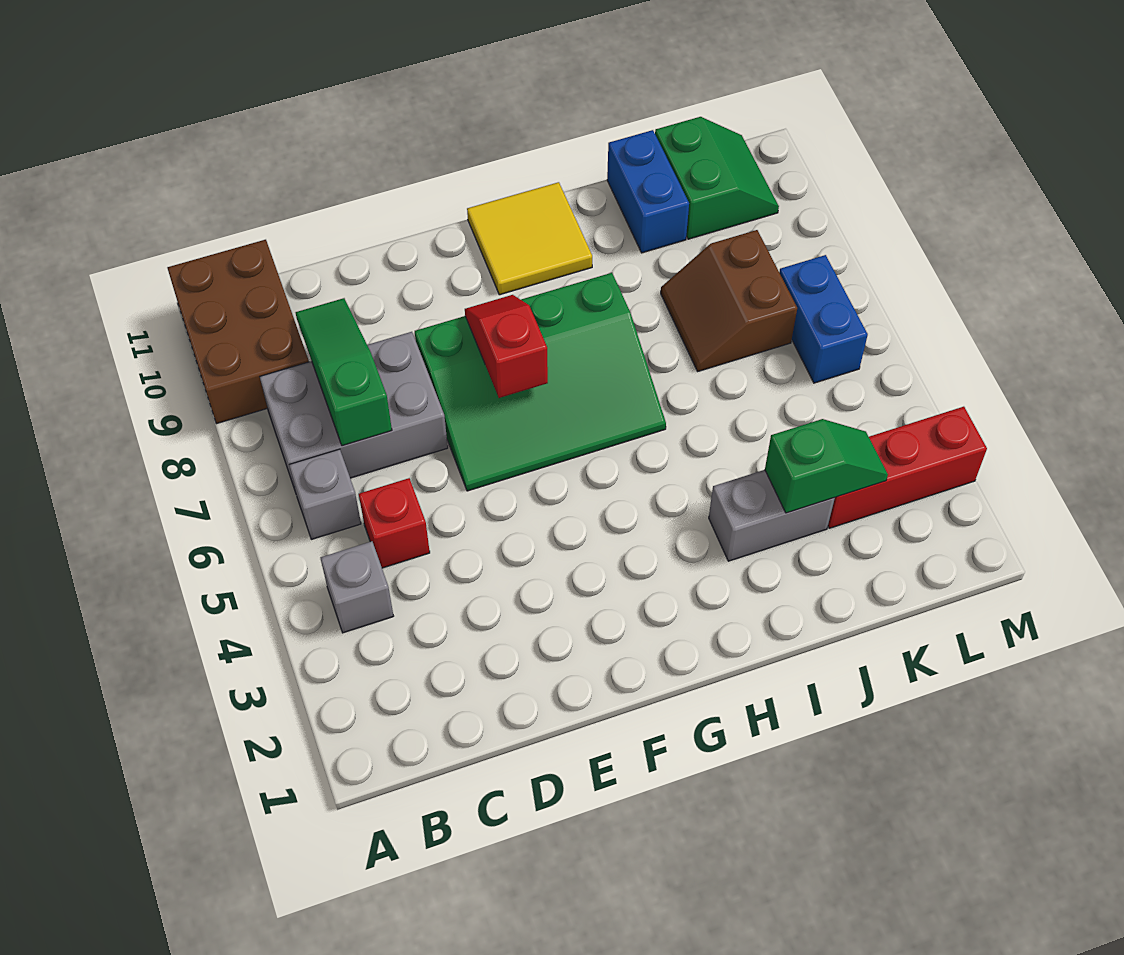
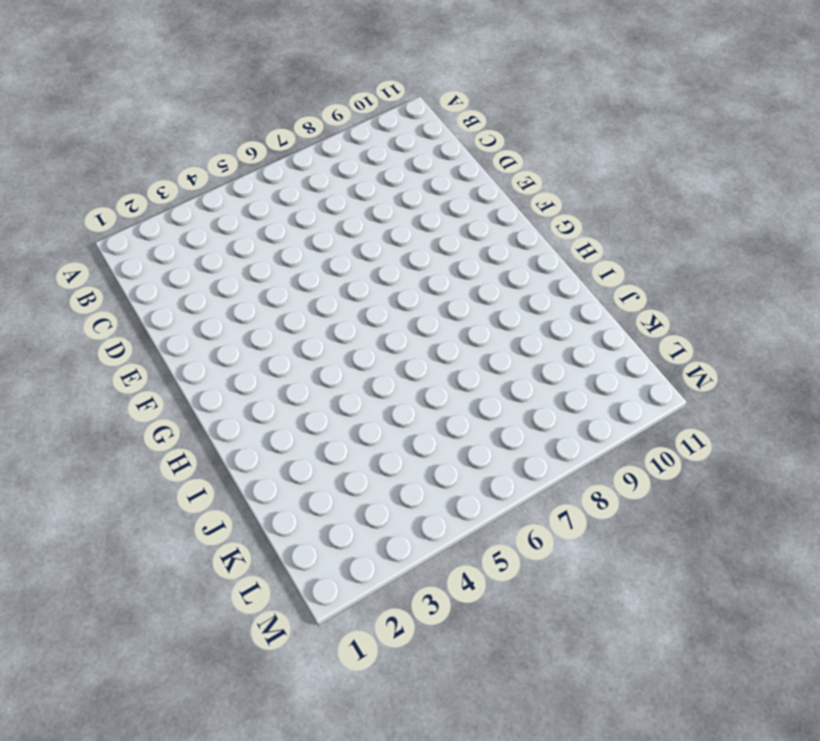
none -> brown 2x3 brick [167,240,309,424]
none -> grey 1x1 brick [321,541,393,633]
none -> grey 1x1 brick [289,449,361,539]

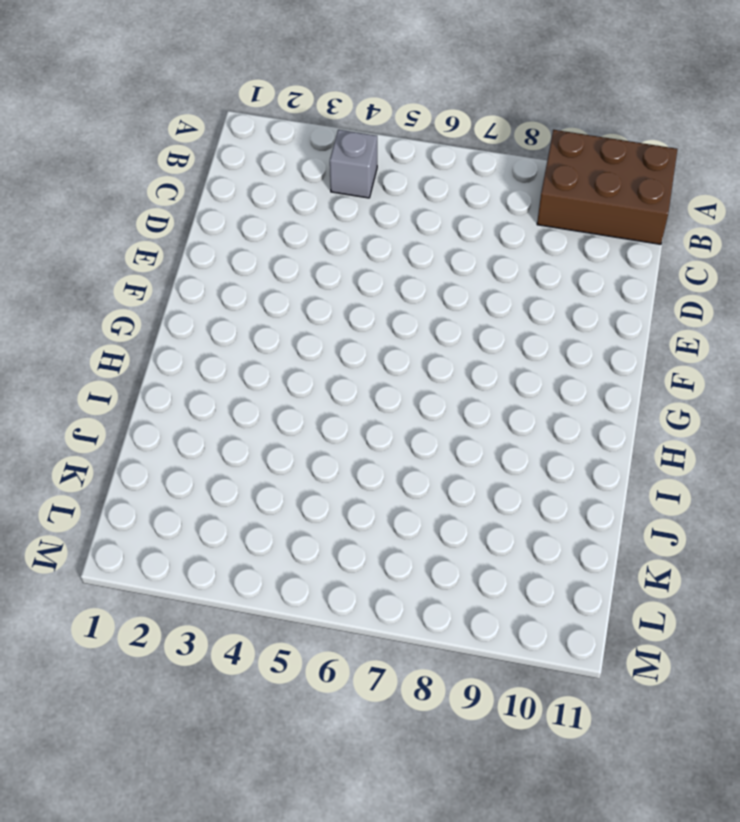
none -> grey 1x1 brick [289,449,361,539]
none -> grey 2x3 brick [260,332,448,490]
none -> red 1x1 brick [359,478,430,568]

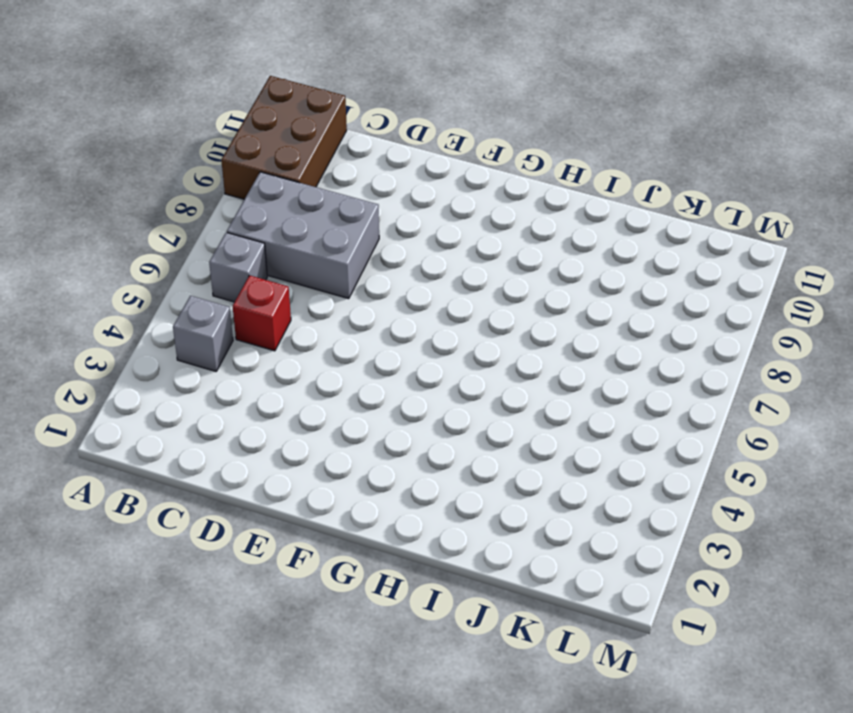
none -> green 3x4 slope [415,273,666,491]
none -> yellow 2x2 tile [467,182,592,295]
none -> grey 1x2 brick [709,470,835,561]

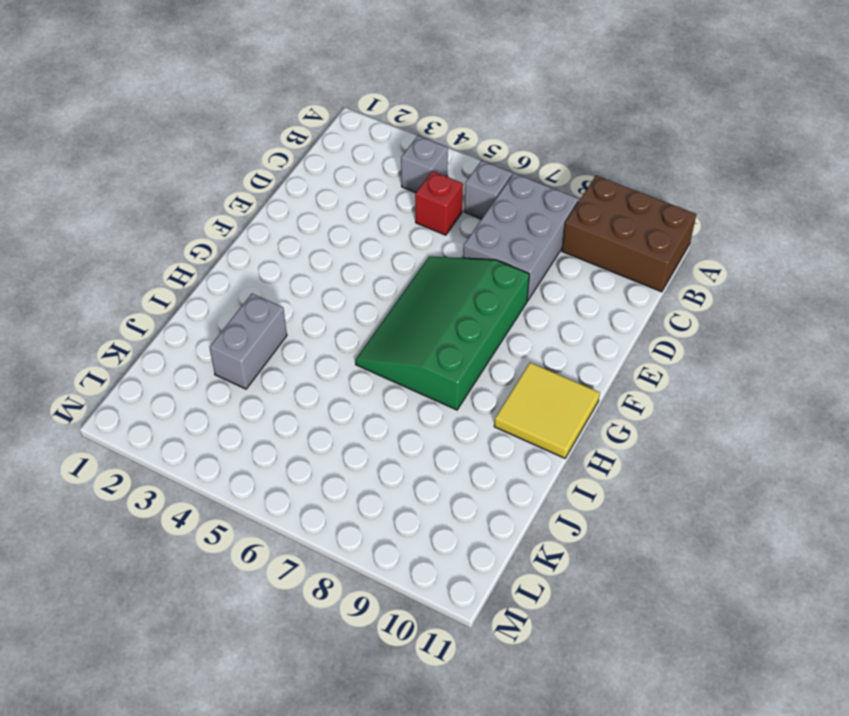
none -> brown 2x2 slope [661,230,797,371]
none -> blue 1x2 brick [607,130,689,253]
none -> red 1x3 brick [828,407,987,528]

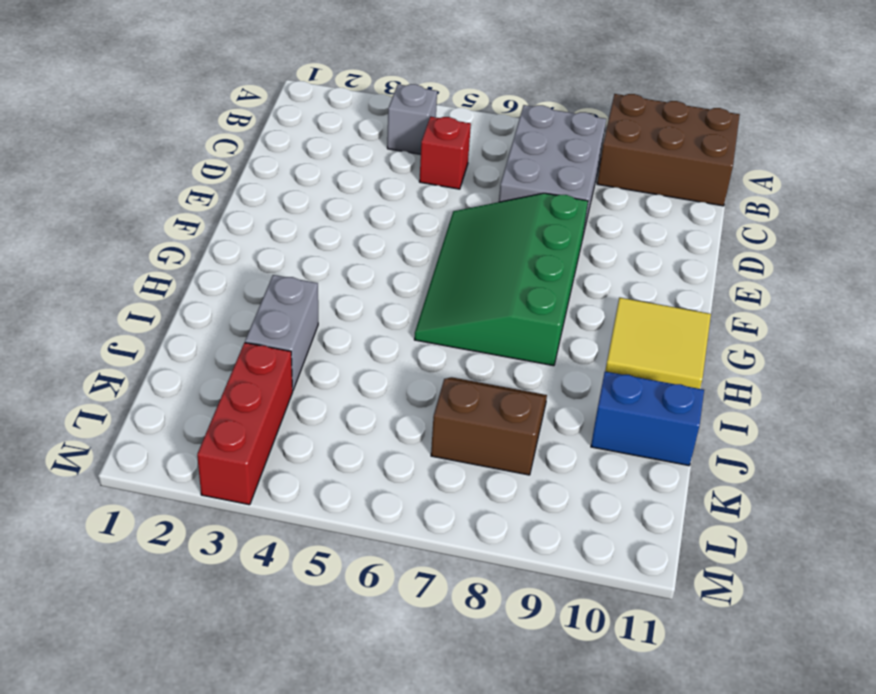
none -> grey 1x1 brick [289,449,361,539]
none -> green 2x2 slope [655,117,779,239]
none -> blue 1x2 brick [779,255,868,383]

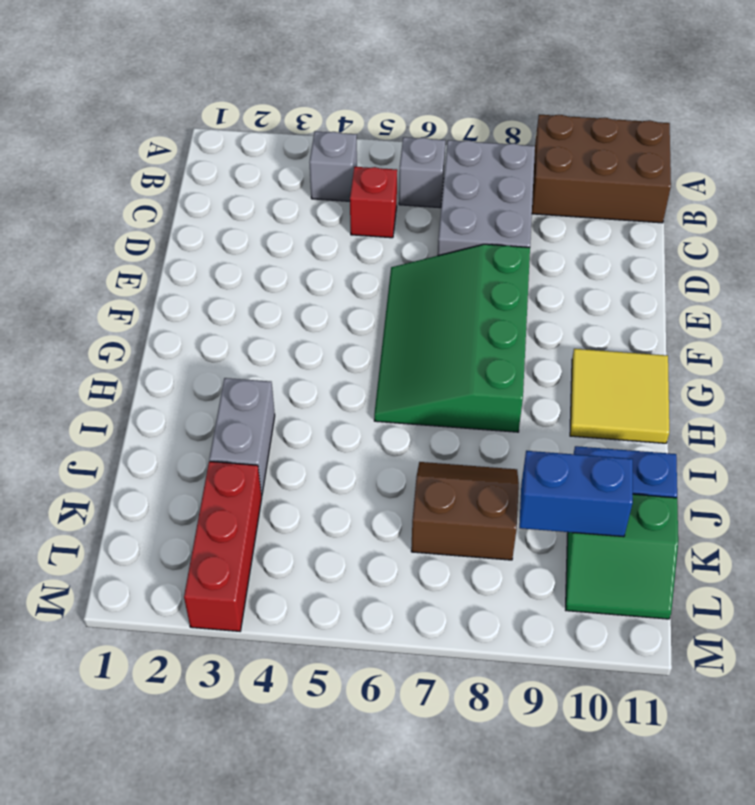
blue 1x2 brick [519,451,633,537] -> blue 1x2 brick moved to [779,255,868,383]
none -> green 1x3 slope [296,298,392,446]
none -> red 1x2 slope [465,295,548,398]
none -> green 1x2 slope [765,419,888,513]

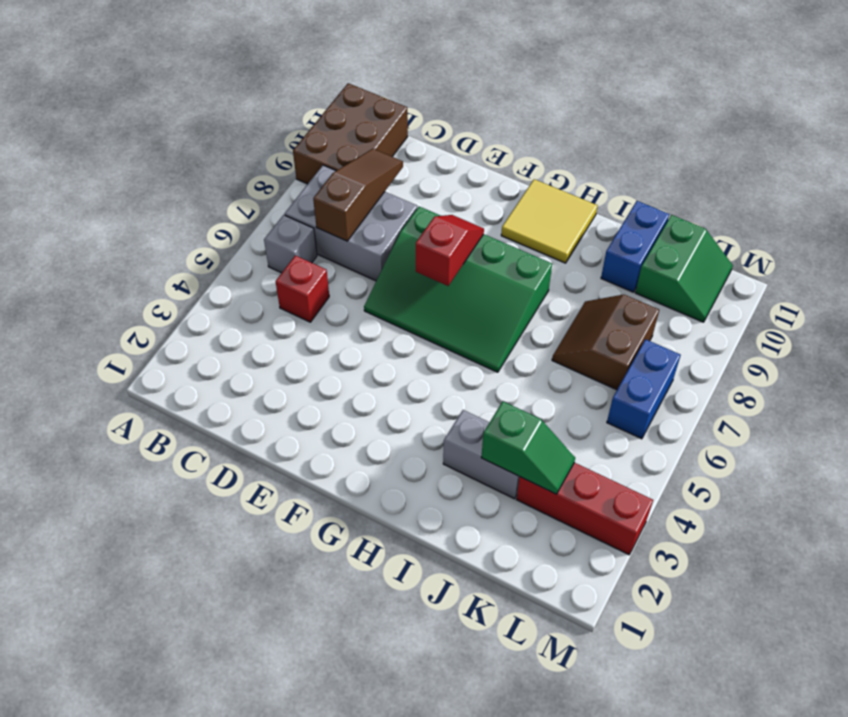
brown 1x3 slope [313,149,403,241] -> green 1x3 slope [296,298,392,446]
none -> grey 1x1 brick [321,541,393,633]

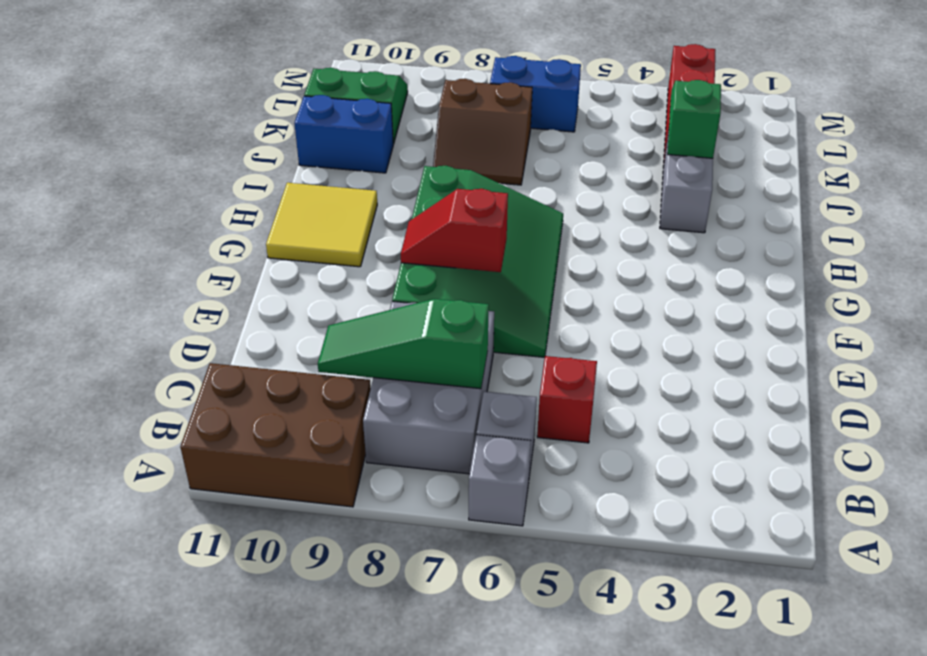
grey 1x1 brick [469,435,531,526] -> grey 1x1 brick moved to [321,541,393,633]

